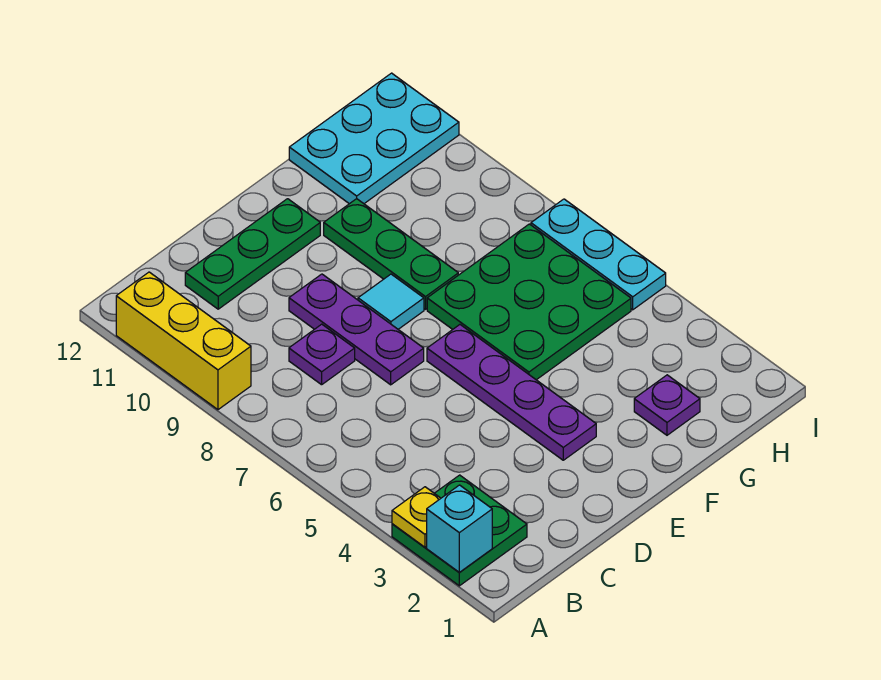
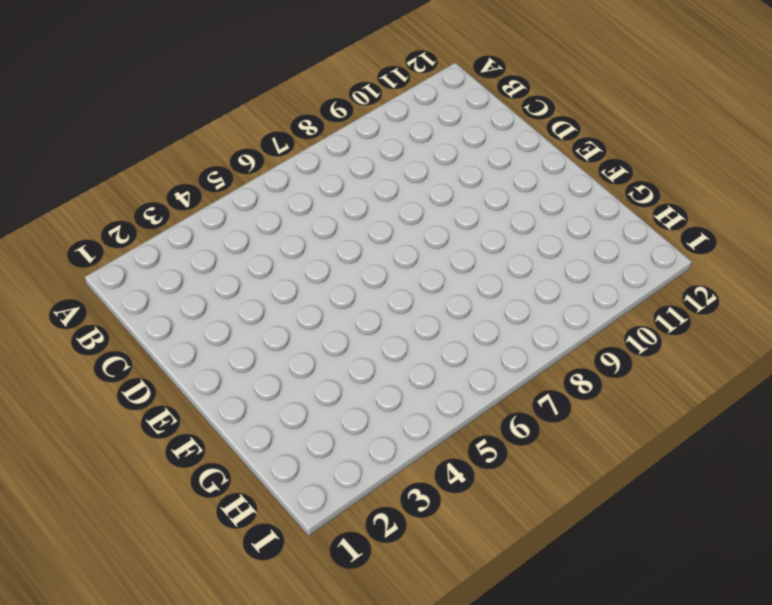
none -> green 2x2 plate [392,475,527,586]
none -> yellow 1x3 brick [116,272,251,410]
none -> purple 1x1 plate [289,324,355,385]

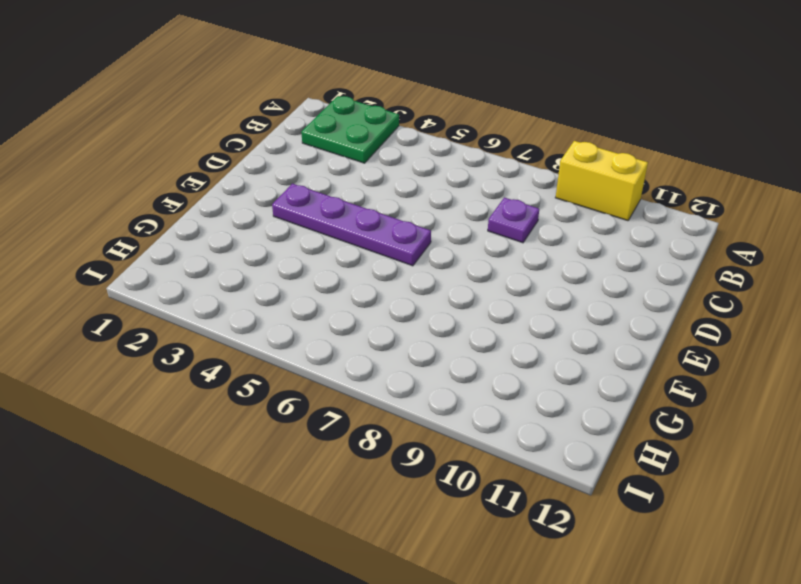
yellow 1x2 brick [555,141,648,221] -> yellow 1x3 brick [116,272,251,410]
none -> green 1x3 plate [185,199,320,309]
none -> purple 1x3 plate [289,274,424,385]
none -> cyan 1x1 tile [358,274,424,329]

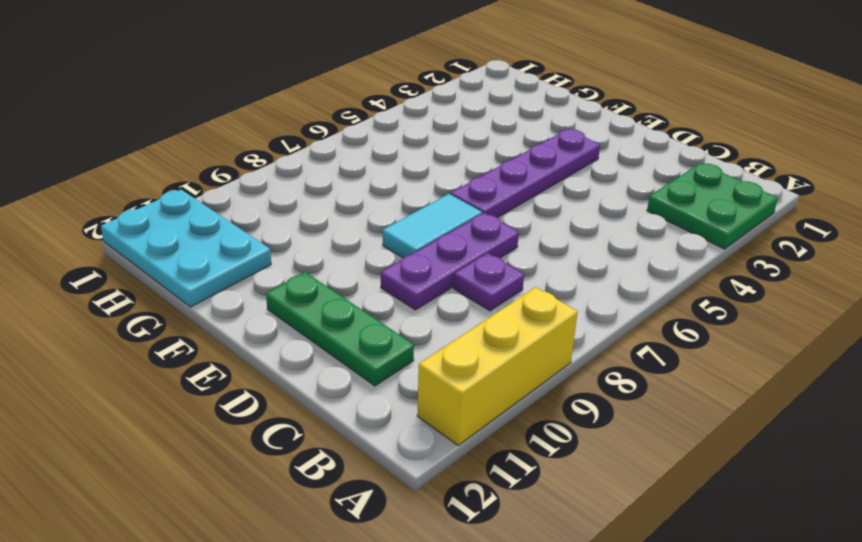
cyan 1x2 tile [383,194,482,258] -> cyan 1x1 tile [358,274,424,329]
none -> green 3x3 plate [427,224,631,380]
none -> green 1x3 plate [324,199,458,309]
none -> purple 1x1 plate [634,375,700,435]

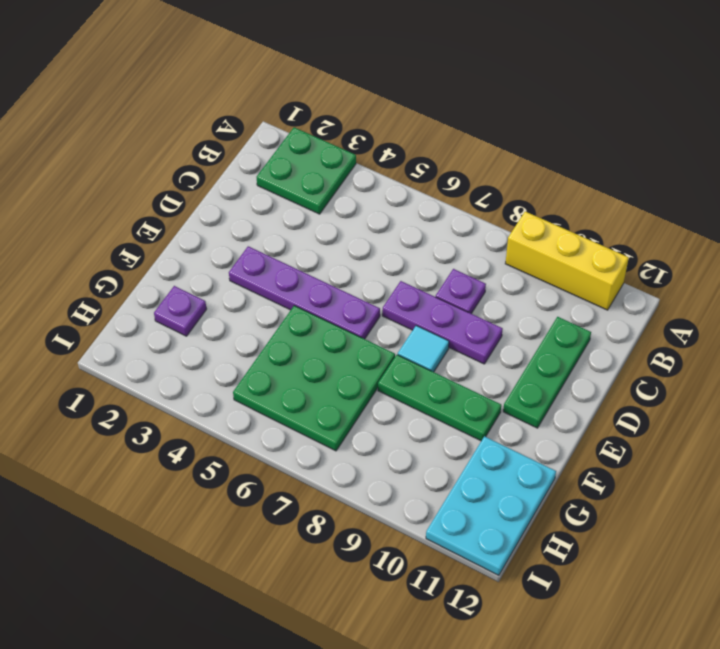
none -> cyan 1x3 plate [531,199,666,310]
none -> cyan 1x1 brick [427,485,492,572]
none -> yellow 1x1 plate [392,487,441,547]

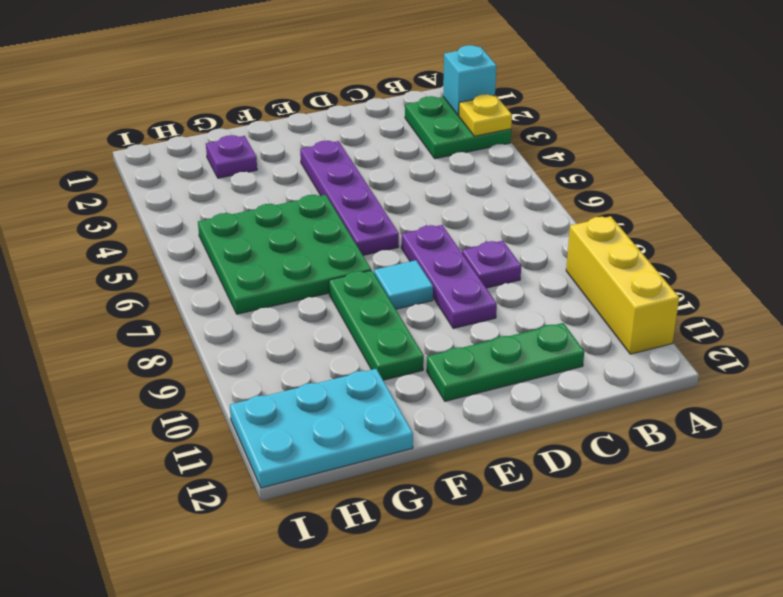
none -> cyan 1x3 plate [531,199,666,310]

